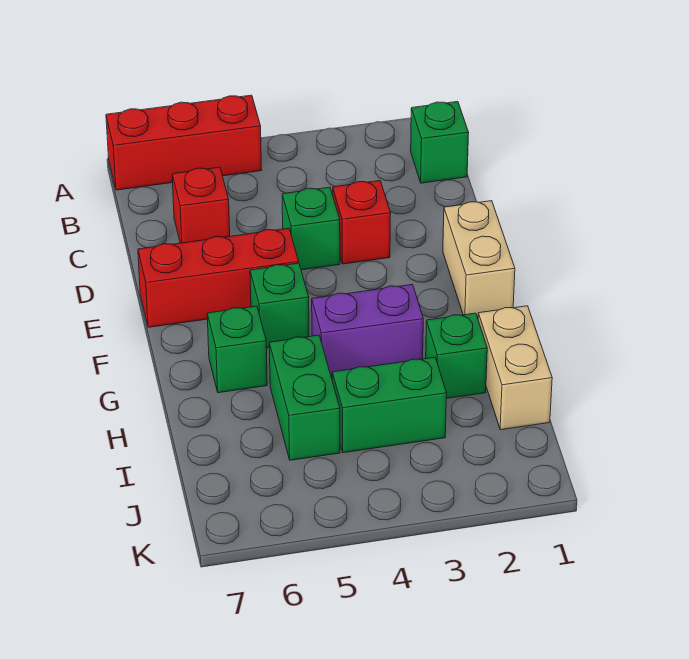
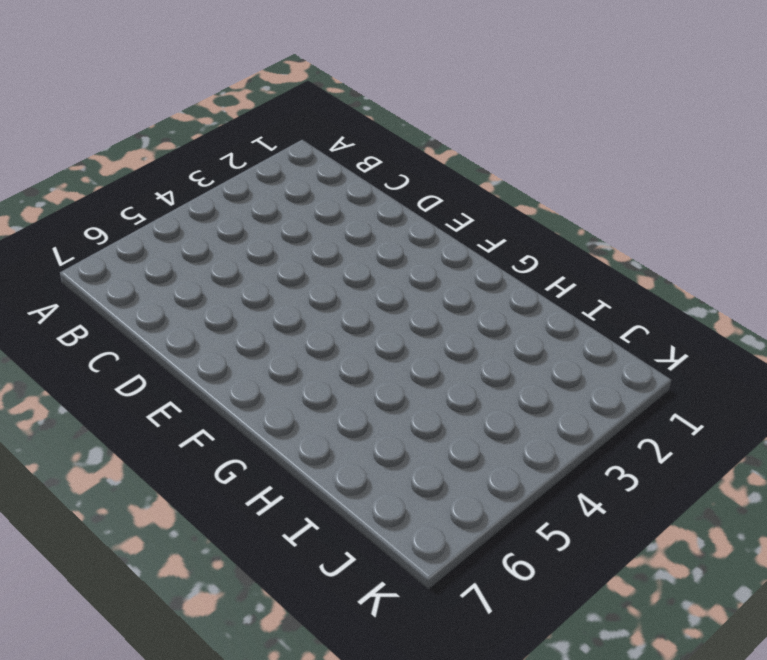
none -> red 1x3 brick [106,95,262,190]
none -> green 1x1 brick [411,102,469,183]
none -> red 1x1 brick [172,167,230,243]

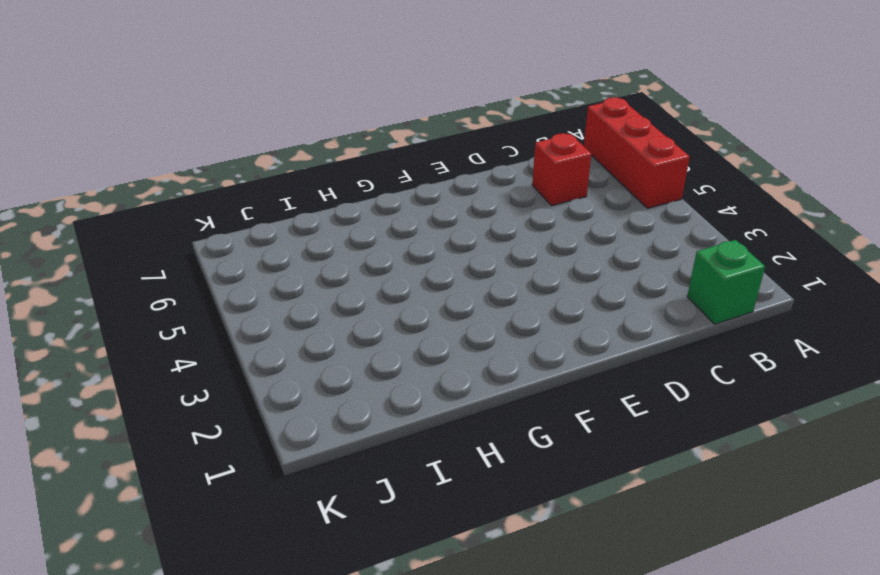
none -> red 1x1 brick [333,181,391,264]
none -> green 1x1 brick [282,187,340,270]
none -> tan 1x2 brick [443,201,515,318]

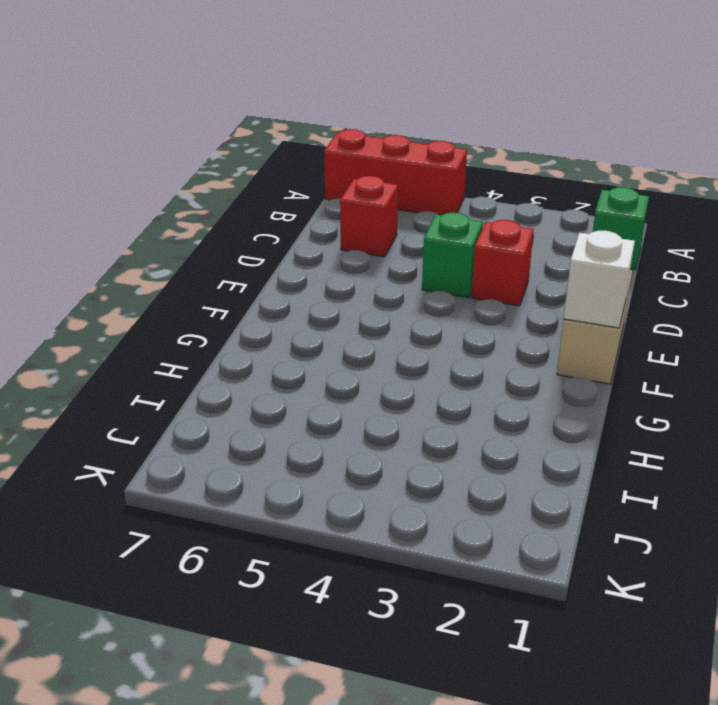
white 1x1 brick [564,231,635,328] -> none
none -> red 1x3 brick [138,228,299,327]
none -> green 1x1 brick [250,263,309,348]
none -> purple 1x2 brick [312,284,423,377]

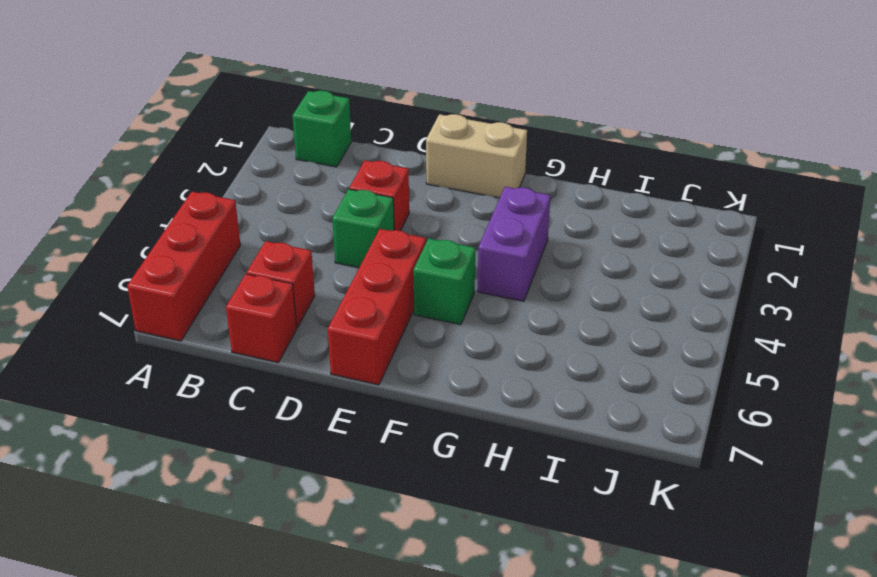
red 1x1 brick [226,274,297,363] -> none
none -> green 1x1 brick [207,306,267,393]
none -> tan 1x2 brick [478,306,552,430]
none -> green 1x1 brick [426,313,487,399]

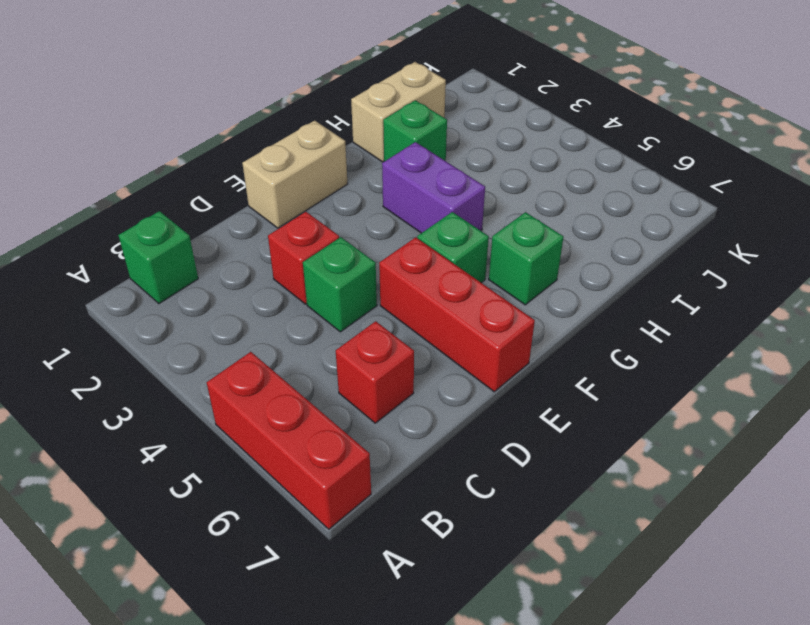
none -> green 1x2 brick [269,335,340,460]
none -> green 1x2 brick [332,357,447,453]

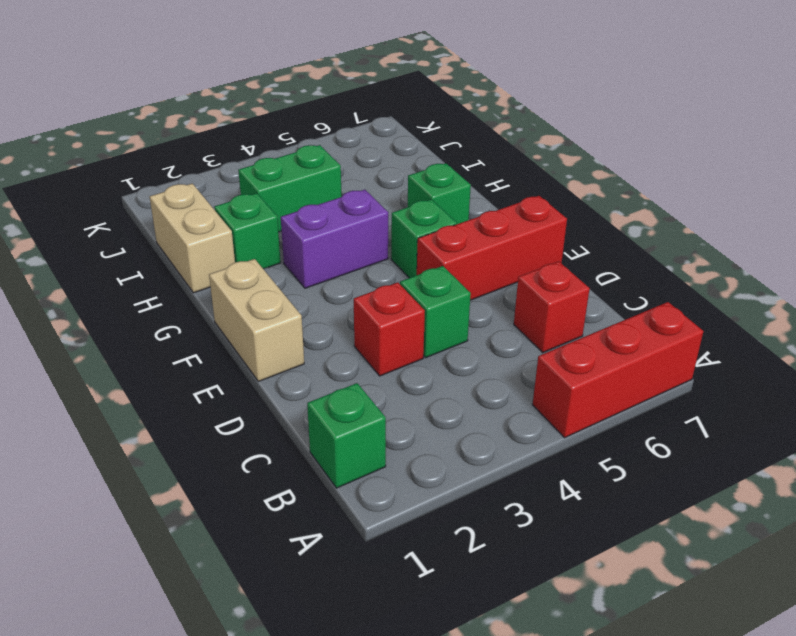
none -> green 1x2 brick [269,335,340,460]

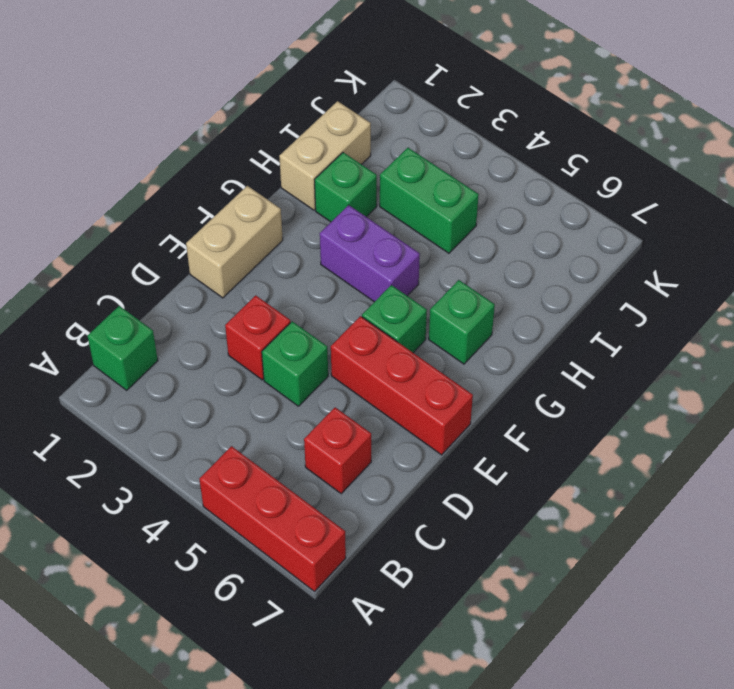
none -> green 1x2 brick [269,335,340,460]

